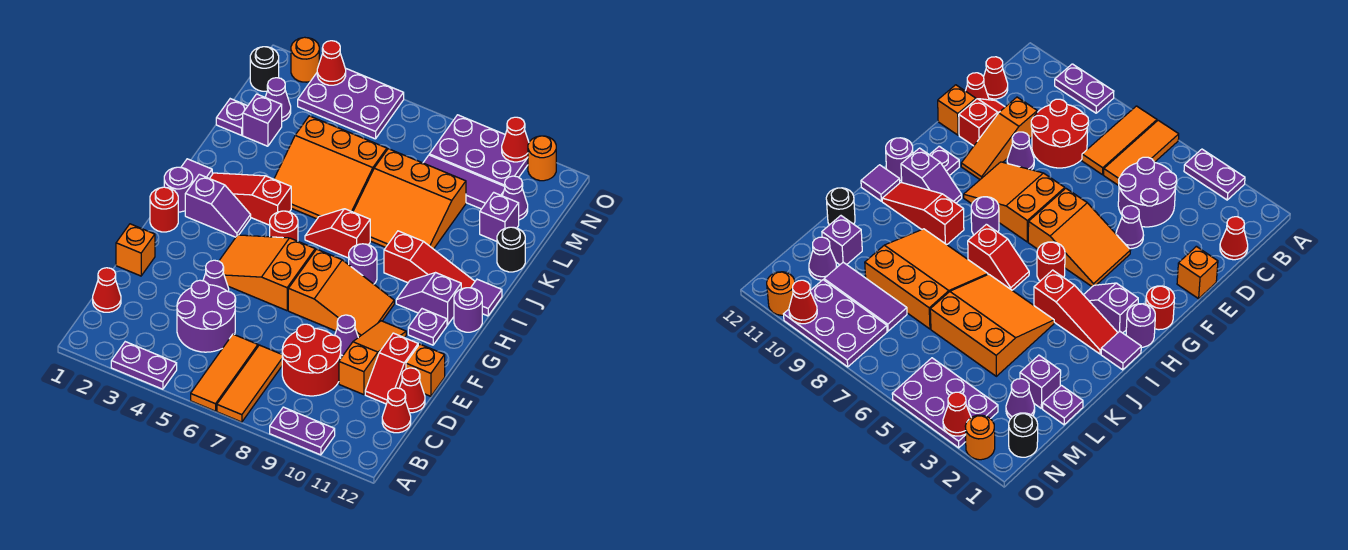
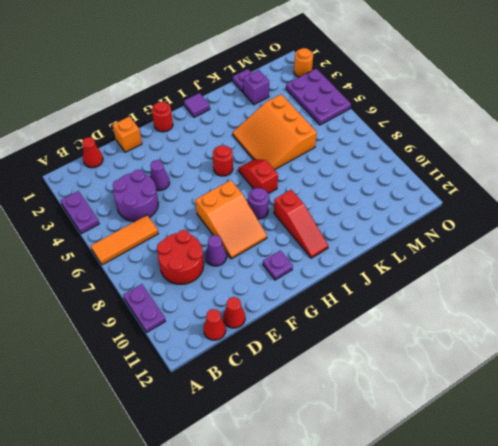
none -> orange 1x3 tile [217,345,282,422]
none -> orange 1x3 slope [339,321,406,395]
none -> red 1x2 slope [365,333,418,404]
none -> orange 1x1 brick [406,344,445,396]

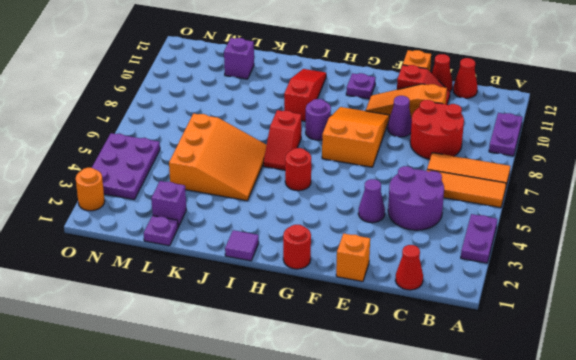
none -> orange 2x3 slope [219,235,315,311]
none -> purple 1x1 round brick [164,167,193,212]
none -> purple 1x2 slope [185,174,251,237]
none -> purple 1x2 slope [396,273,461,325]

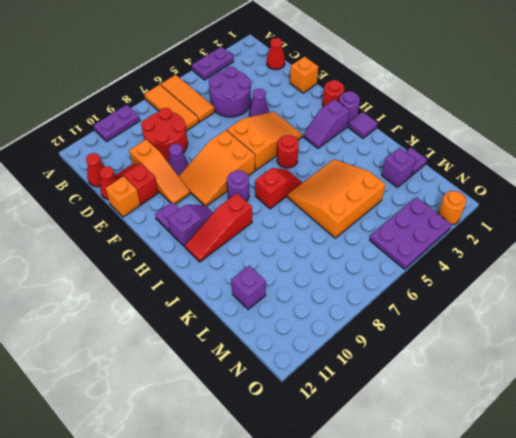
none -> purple 1x1 round brick [454,288,482,332]
none -> red 1x3 slope [210,173,291,225]
none -> purple 1x1 tile [471,279,502,316]
none -> orange 3x3 slope [353,149,466,249]

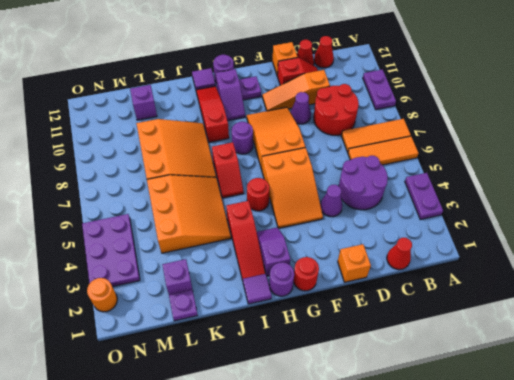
none -> black 1x1 round brick [497,227,525,272]
none -> purple 1x1 cone [265,78,291,121]
none -> purple 1x3 tile [423,155,505,209]
none -> purple 1x1 cone [502,176,528,220]

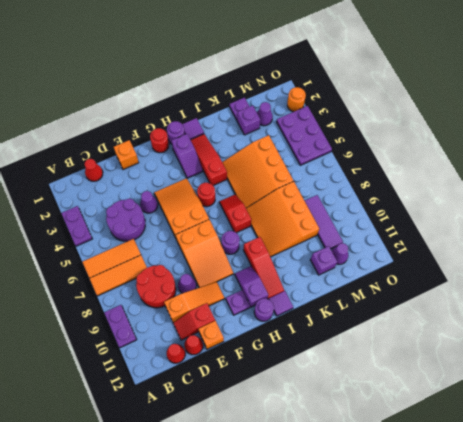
none -> black 1x1 round brick [497,227,525,272]
none -> black 1x1 round brick [250,47,279,91]
none -> purple 2x3 plate [429,115,528,186]
none -> orange 1x1 round brick [528,136,556,181]

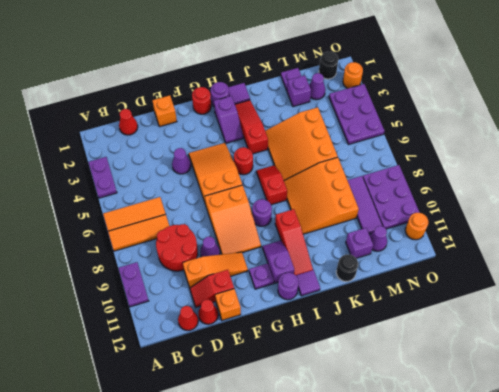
none -> purple 2x2 round brick [177,280,236,352]
none -> red 1x1 cone [317,41,346,85]
none -> red 1x1 cone [502,117,529,162]

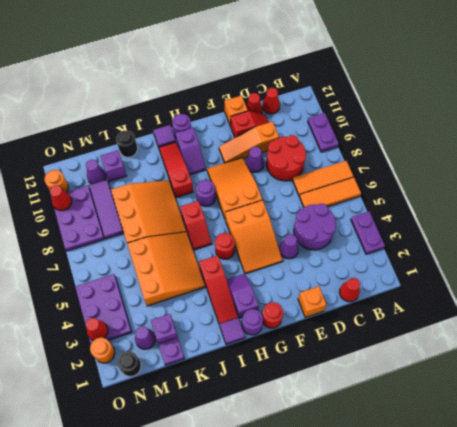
none -> purple 1x1 plate [408,309,447,345]

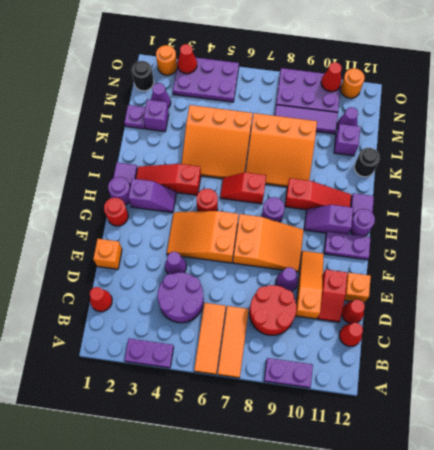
purple 1x2 plate [324,232,371,260] -> purple 1x1 plate [408,309,447,345]

